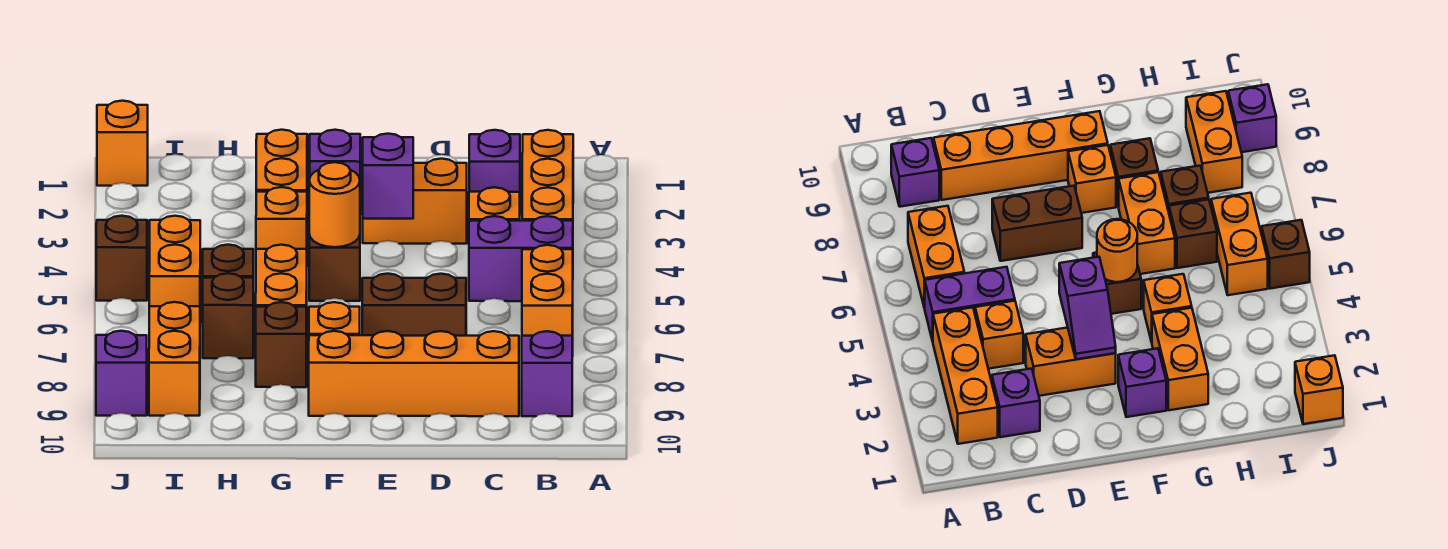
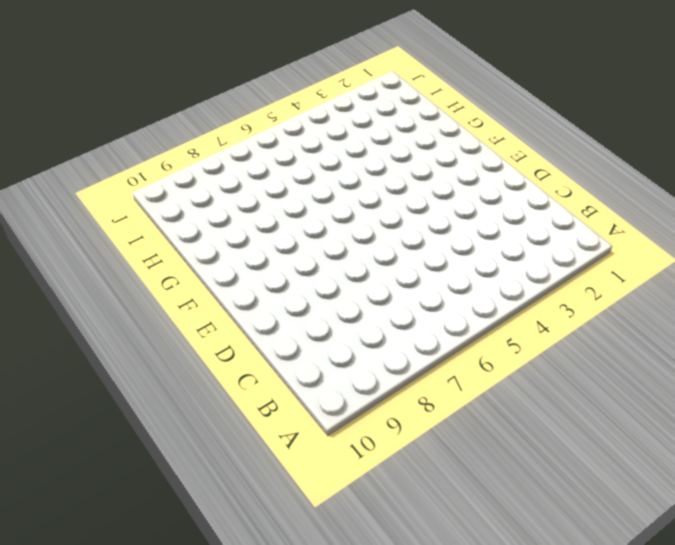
none -> orange 1x3 brick [522,130,573,221]
none -> purple 1x2 brick [469,216,573,301]
none -> orange 1x2 brick [522,245,573,356]

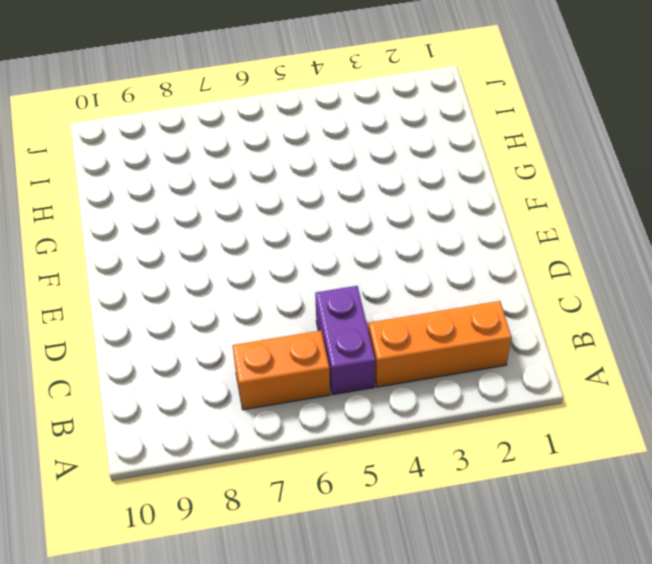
none -> purple 1x1 brick [522,331,572,416]
none -> purple 1x1 brick [469,130,520,192]
none -> orange 1x1 brick [469,187,520,221]

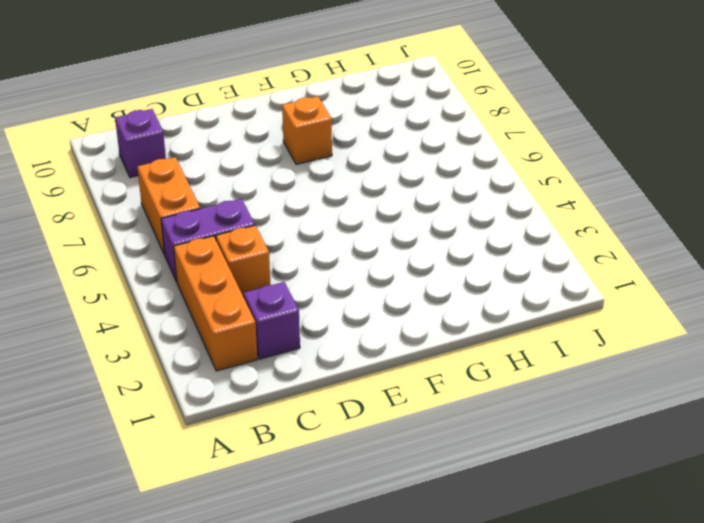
none -> orange 1x4 brick [309,331,519,416]
none -> orange 1x2 brick [363,159,467,244]
none -> brown 1x2 brick [362,274,466,336]

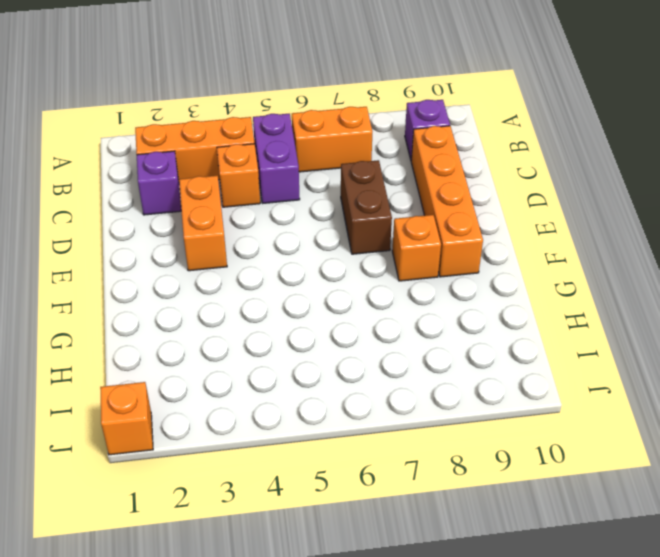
none -> purple 1x1 brick [310,130,360,179]
none -> brown 1x1 brick [309,235,360,301]
none -> orange 1x2 brick [256,130,307,192]

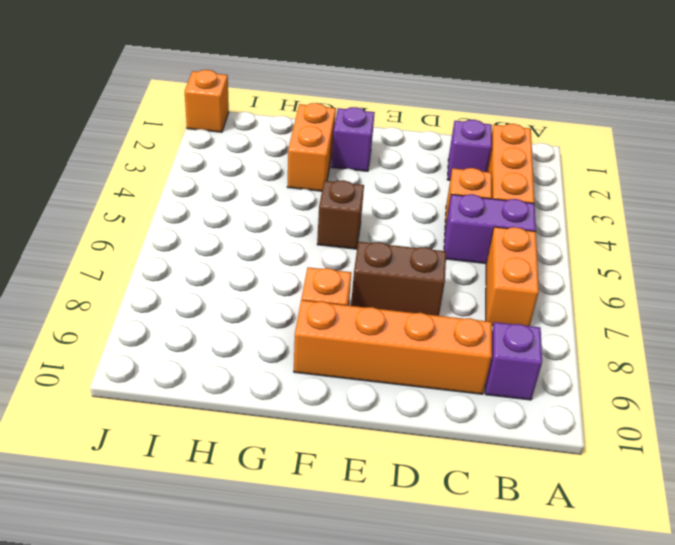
none -> orange 1x2 brick [363,159,467,244]
none -> orange 1x1 brick [256,187,307,249]
none -> orange 1x2 brick [256,245,307,343]

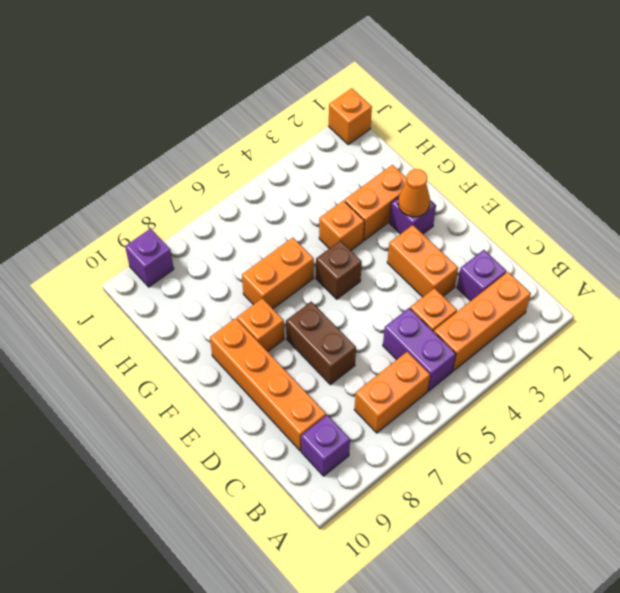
orange 1x1 cone [398,169,430,217] -> none
none -> brown 1x1 brick [256,302,306,387]
none -> brown 1x1 brick [203,245,253,278]
none -> brown 1x1 brick [203,273,253,358]

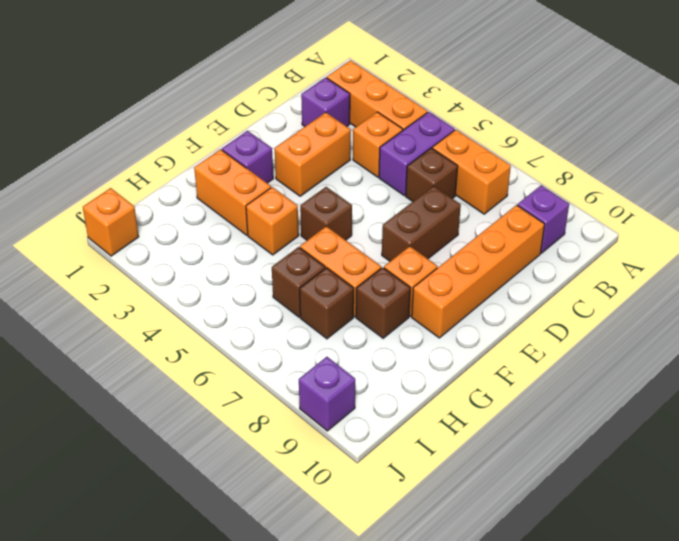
brown 1x1 brick [406,148,458,201] -> brown 1x1 brick moved to [96,216,147,301]
none -> orange 1x2 brick [149,216,200,306]
none -> orange 1x2 brick [149,302,200,416]
none -> purple 1x2 slope [363,134,413,219]

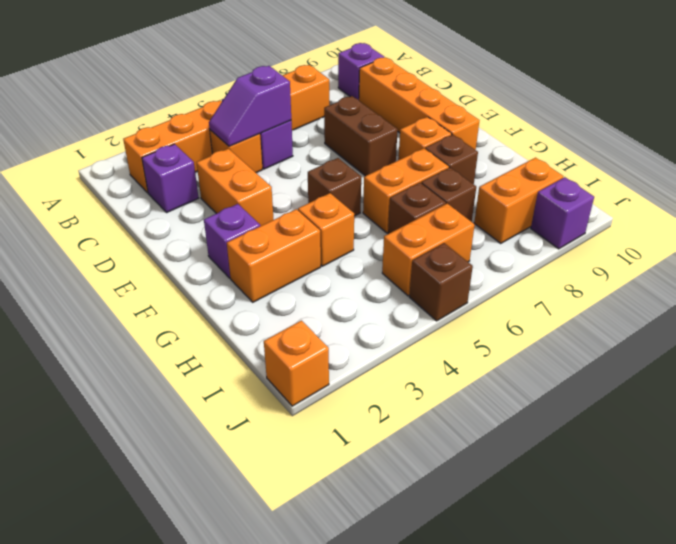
purple 1x2 slope [209,66,291,146] -> purple 1x2 slope moved to [363,134,413,219]
none -> orange 1x1 round brick [309,162,360,247]

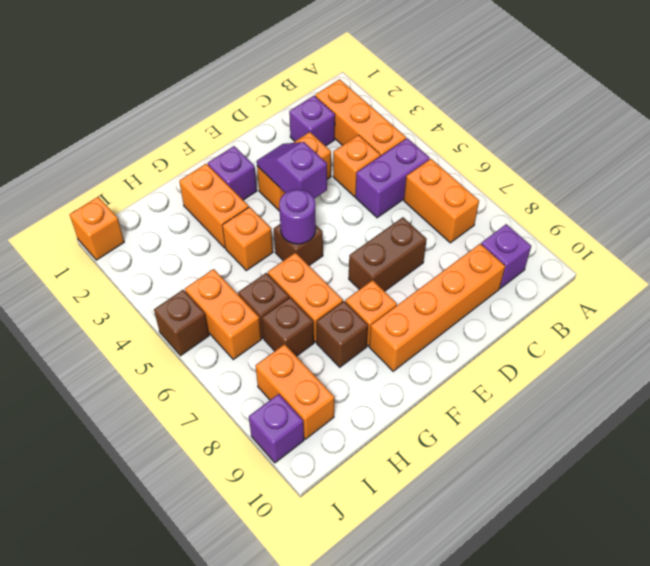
purple 1x1 round brick [279,189,316,244] -> orange 1x1 round brick [309,162,360,247]

